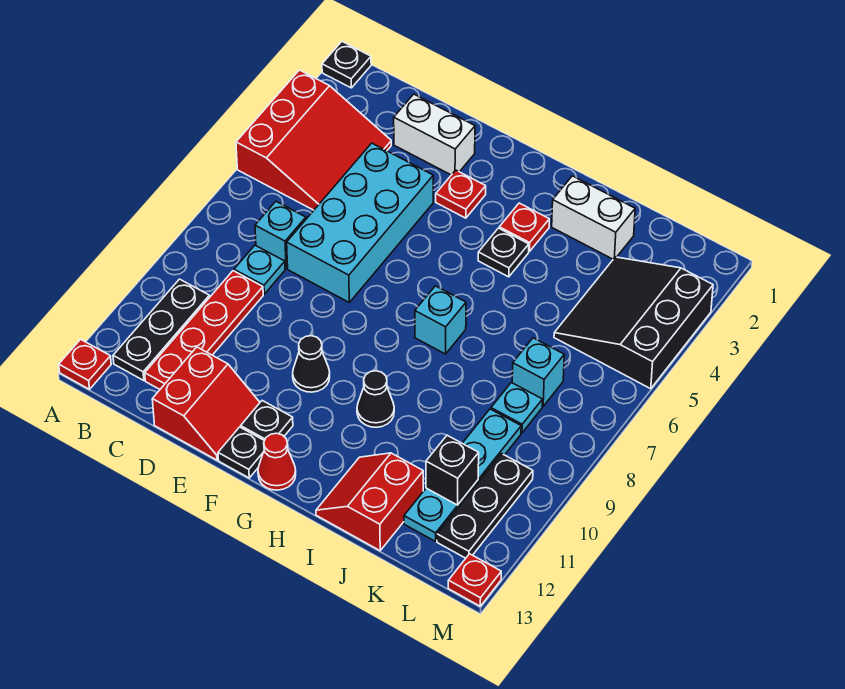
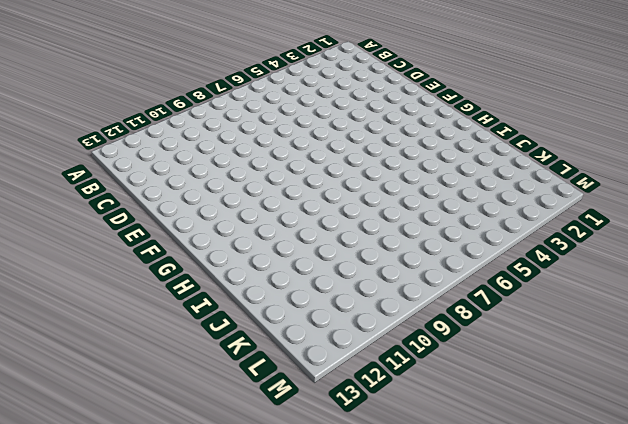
none -> black 1x1 plate [322,42,371,88]
none -> red 3x3 slope [236,70,391,210]
none -> red 1x1 plate [59,339,111,389]

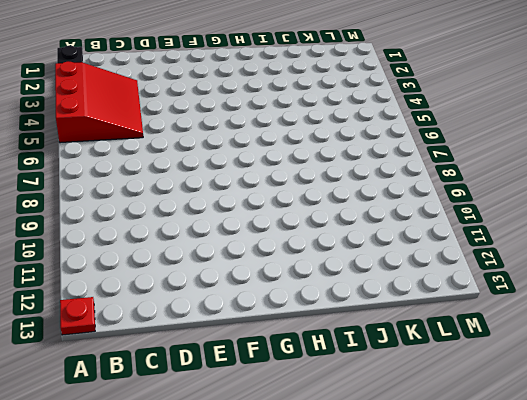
none -> black 1x3 plate [113,279,210,381]
none -> cyan 1x1 brick [255,202,306,268]
none -> cyan 1x1 plate [234,245,285,294]

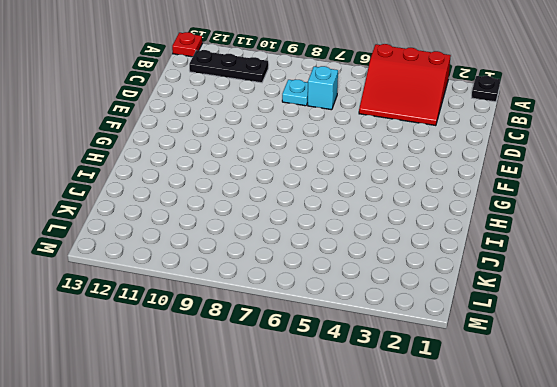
none -> red 1x4 plate [145,271,263,389]
none -> white 1x2 brick [394,94,475,175]
none -> cyan 2x4 brick [287,143,433,302]

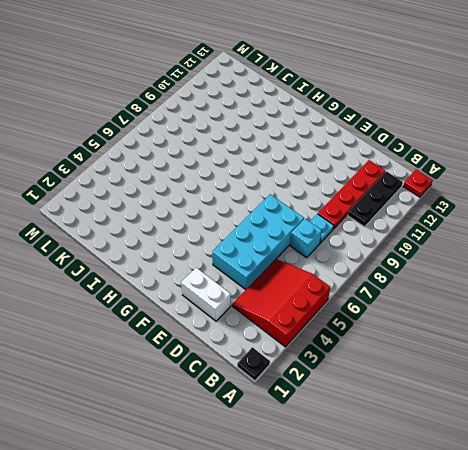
none -> red 2x2 slope [152,347,260,460]
none -> red 1x1 plate [436,170,486,218]
none -> black 1x1 cone [293,336,330,392]

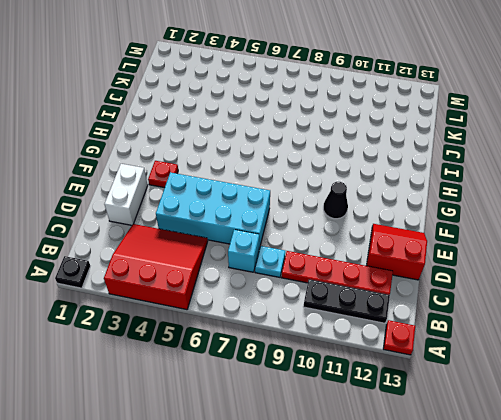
none -> black 1x1 plate [241,401,293,440]
none -> black 1x1 plate [218,427,264,478]
none -> red 1x1 cone [258,433,296,490]

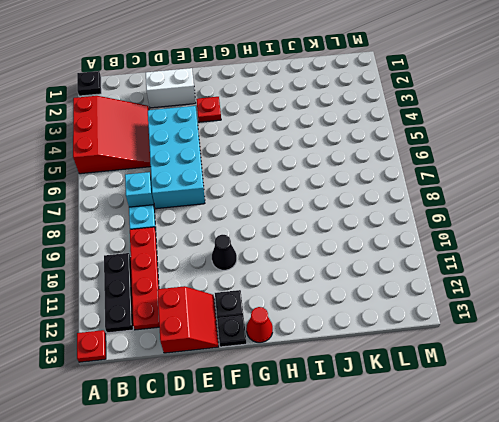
none -> red 1x1 plate [499,203,549,252]
none -> black 1x1 plate [478,228,529,277]
none -> cyan 1x1 brick [415,286,466,354]

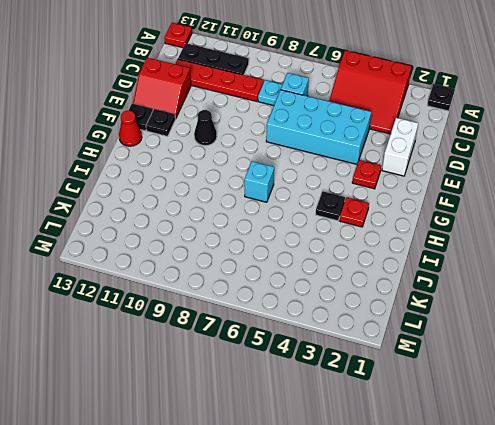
none -> black 1x1 cone [357,371,394,427]
none -> white 1x2 brick [552,176,635,259]
none -> red 2x2 slope [316,453,423,551]

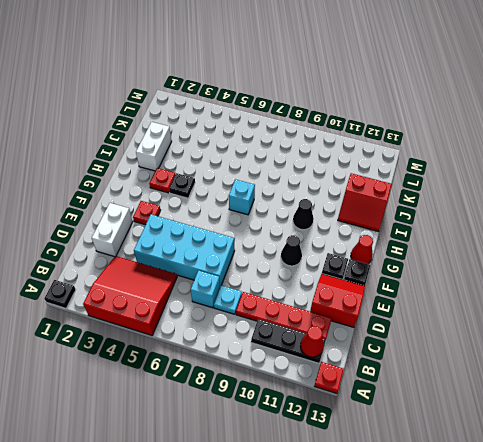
red 1x1 cone [301,326,324,357] -> none
none -> black 3x3 slope [554,257,713,389]
none -> cyan 1x1 brick [512,338,564,406]
none -> cyan 1x1 plate [491,383,543,433]

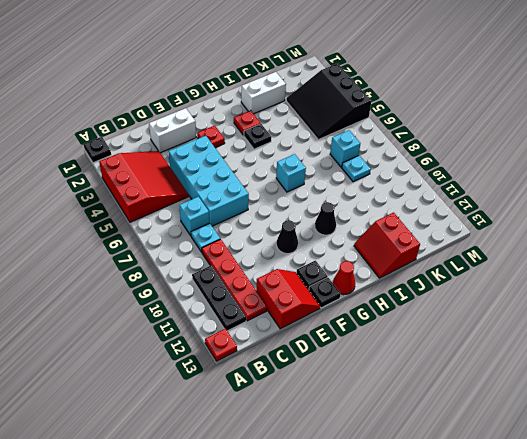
none -> cyan 1x4 plate [404,409,521,541]
none -> black 1x3 plate [437,454,533,558]
none -> red 1x1 plate [448,554,501,606]

